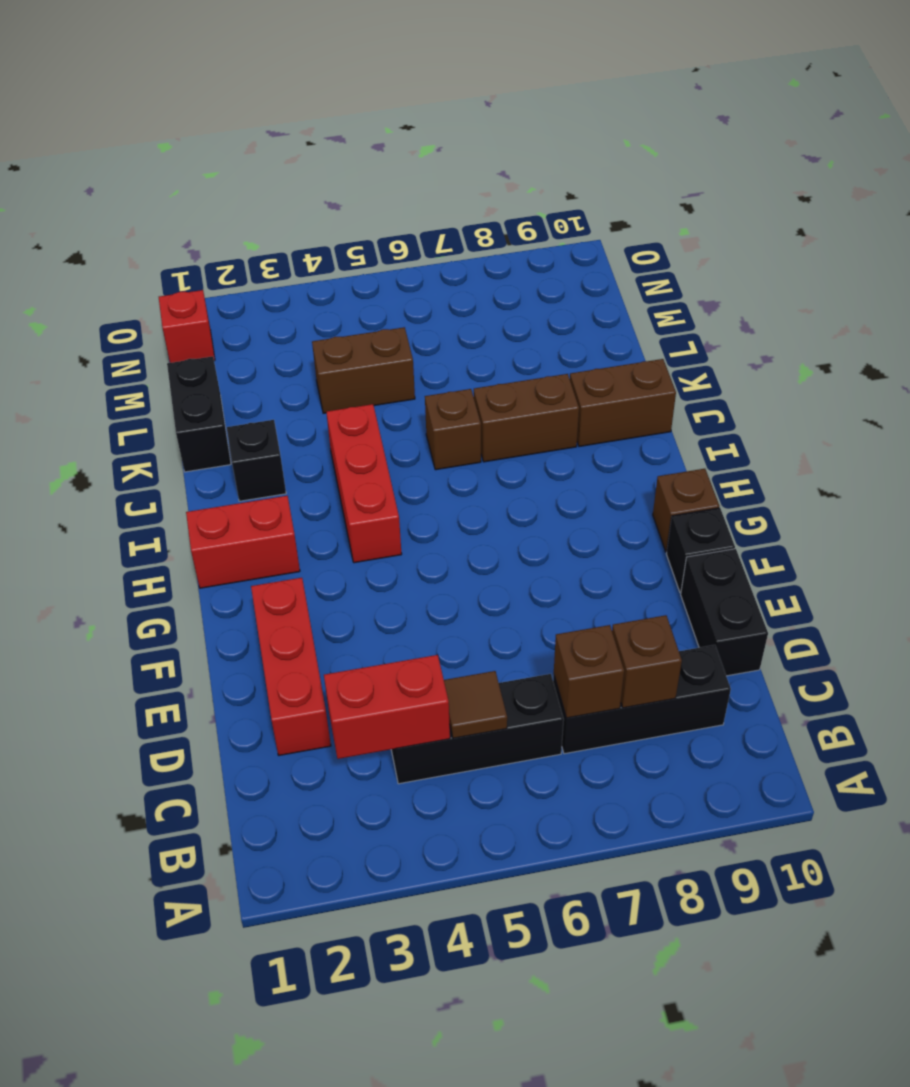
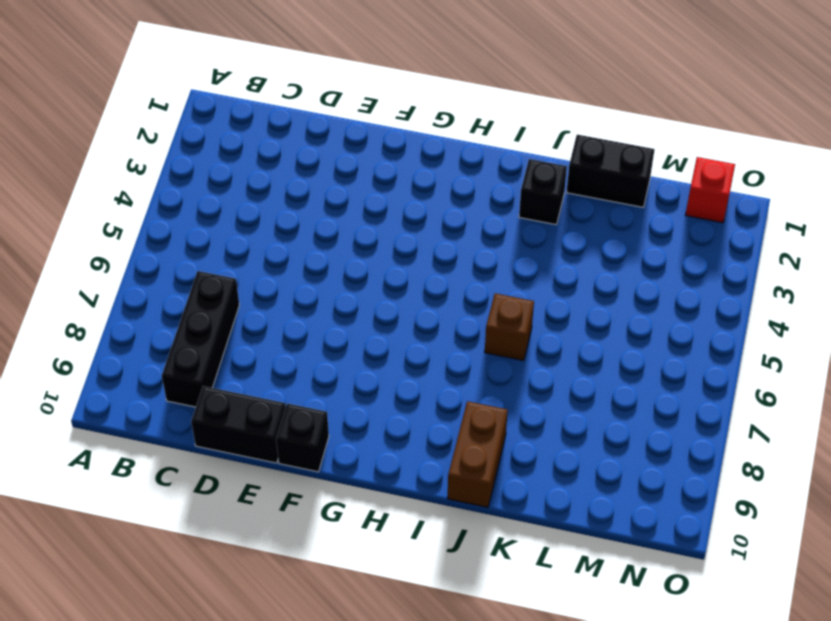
none -> black 1x3 brick [391,674,564,784]
none -> red 1x3 brick [251,578,331,755]
none -> brown 1x1 brick [653,469,719,552]

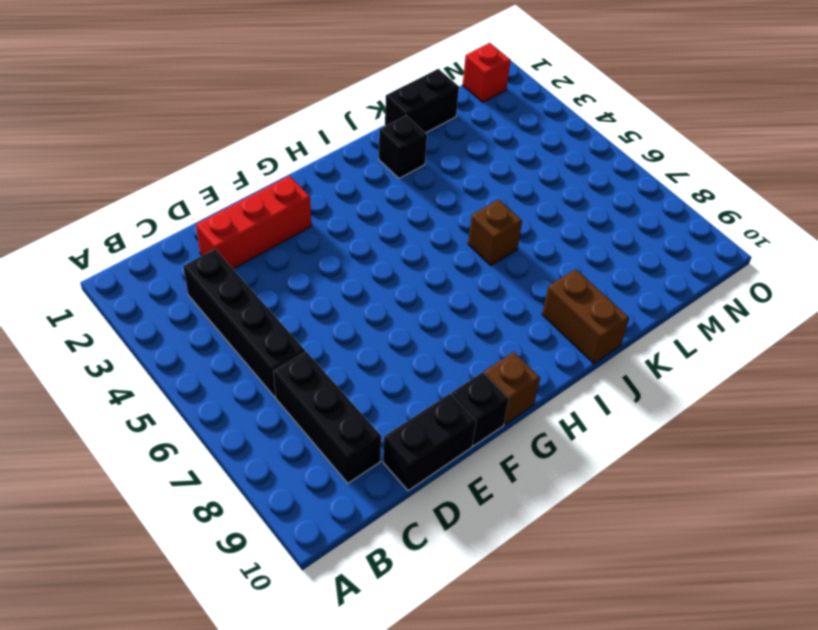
black 1x4 brick [183,249,305,397] -> black 1x3 brick [391,674,564,784]
none -> red 1x2 brick [186,496,300,588]
none -> red 1x3 brick [326,404,402,563]
none -> brown 1x2 brick [474,374,579,462]

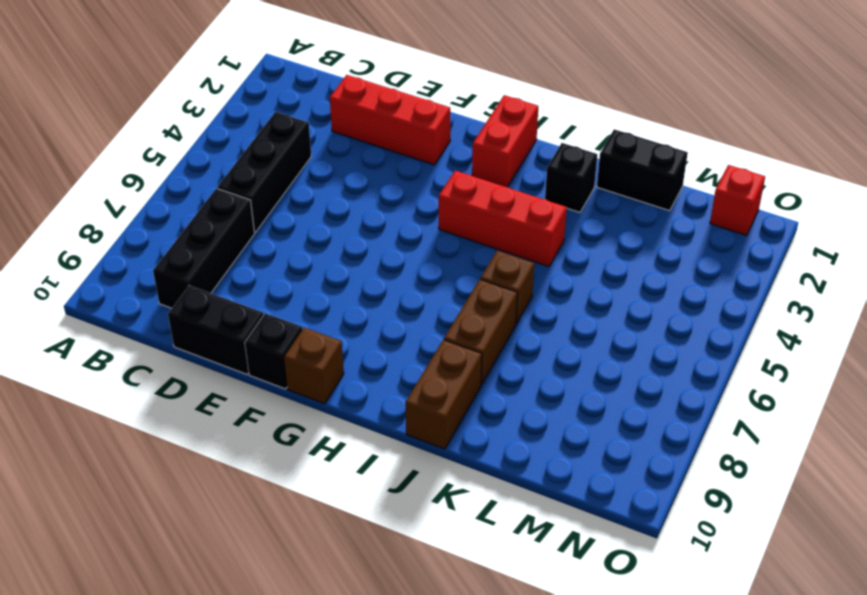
none -> brown 1x2 brick [312,327,415,413]
none -> red 1x2 brick [324,655,450,759]
none -> brown 1x1 tile [444,671,507,738]

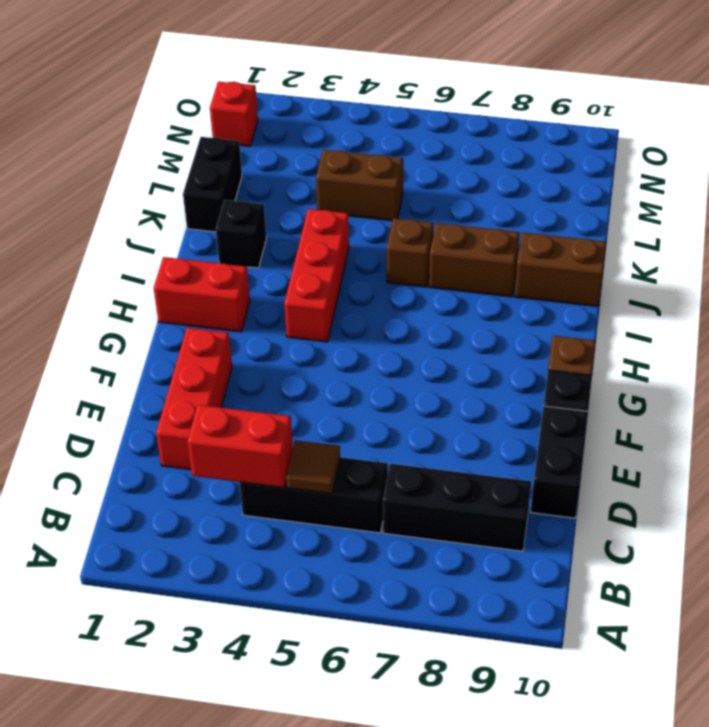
none -> brown 1x1 brick [554,625,624,718]
none -> brown 1x1 brick [612,615,682,708]

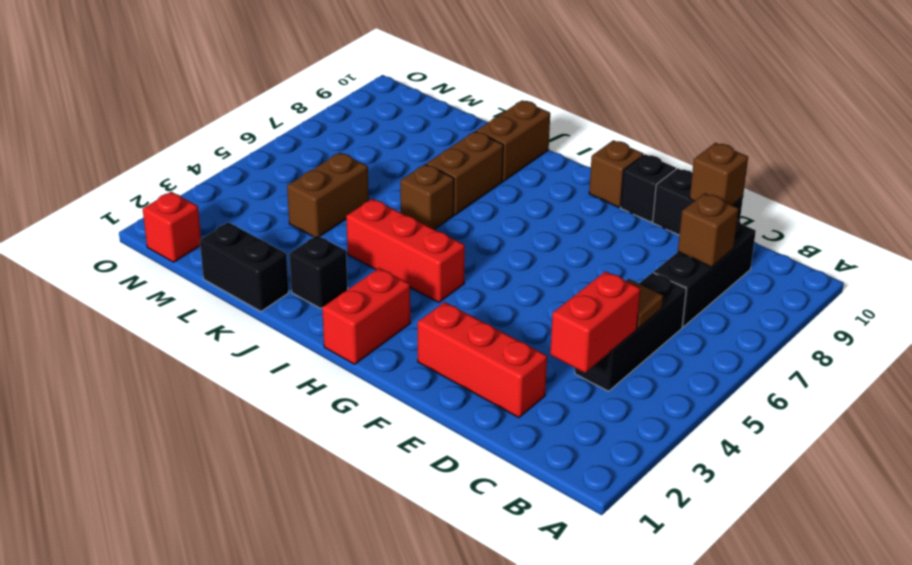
brown 1x1 brick [690,143,748,205] -> brown 1x1 brick moved to [554,625,624,718]

